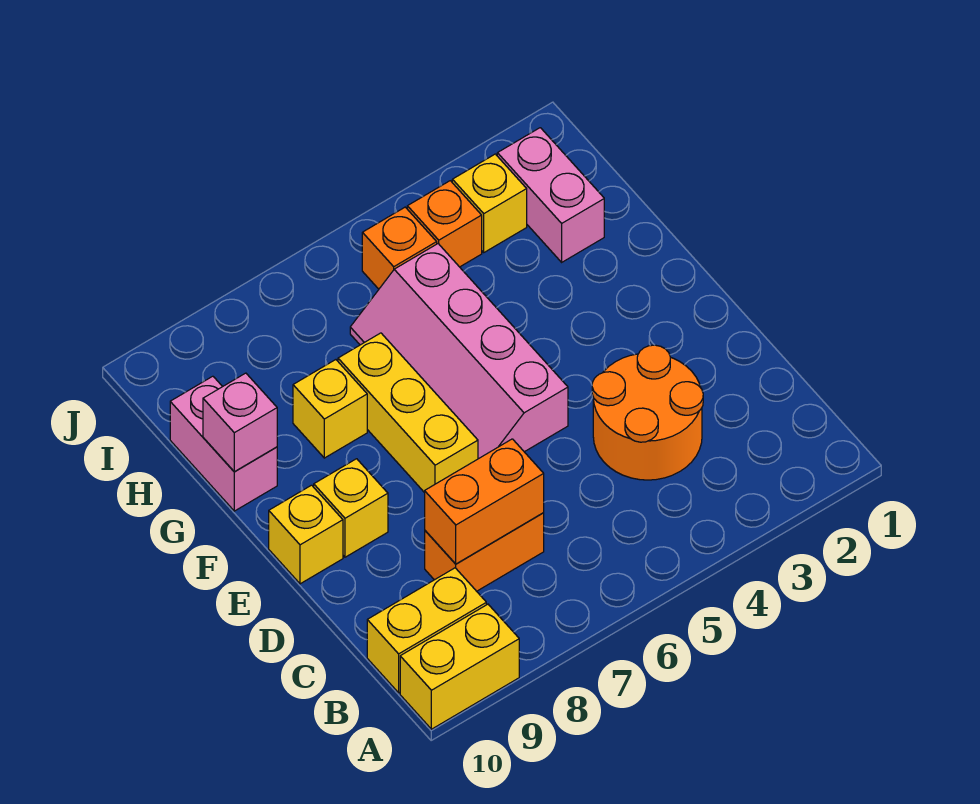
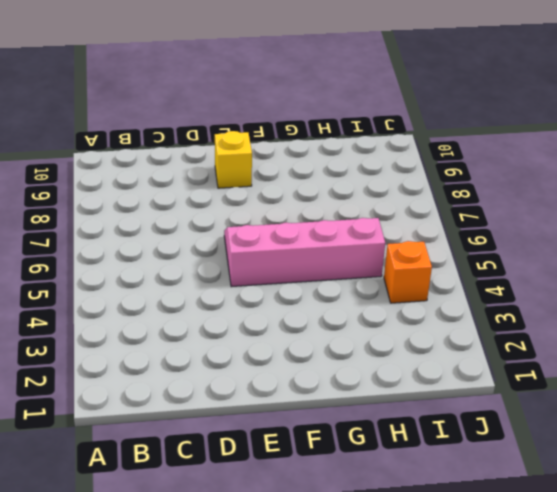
none -> yellow 1x2 brick [400,604,519,729]
none -> yellow 1x2 brick [367,568,486,693]
none -> orange 2x2 round brick [592,345,703,480]

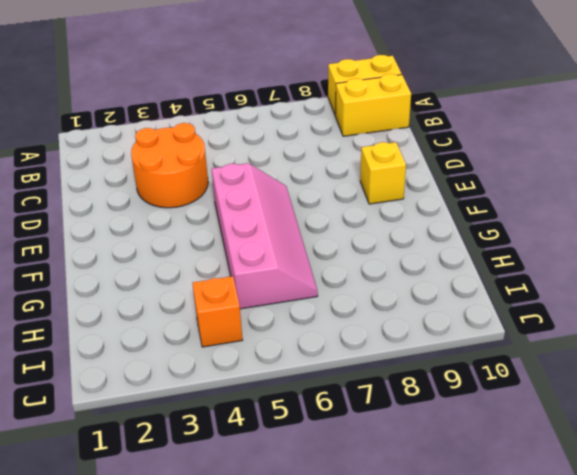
none -> orange 1x2 brick [425,513,544,591]
none -> yellow 1x3 brick [338,333,478,493]
none -> yellow 1x1 brick [269,485,343,584]

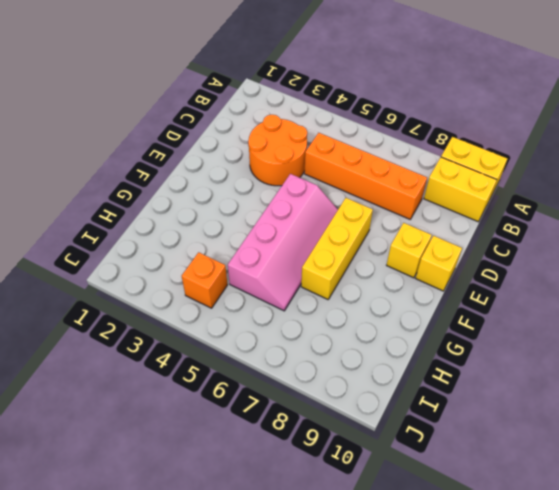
orange 1x4 brick [304,133,427,219] -> orange 1x2 brick [425,513,544,591]
none -> yellow 1x1 brick [293,360,367,458]
none -> pink 1x2 brick [170,376,277,511]
none -> pink 1x2 brick [497,128,604,262]

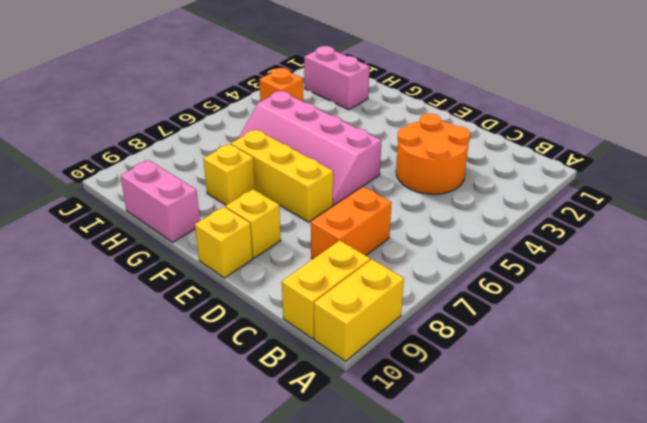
none -> yellow 1x1 brick [452,154,527,252]
none -> orange 1x1 brick [362,207,437,289]
none -> orange 1x2 brick [425,439,544,564]

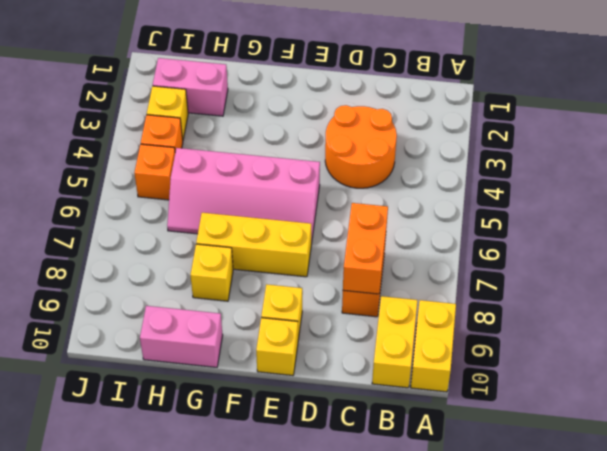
none -> pink 1x1 brick [203,373,277,472]

